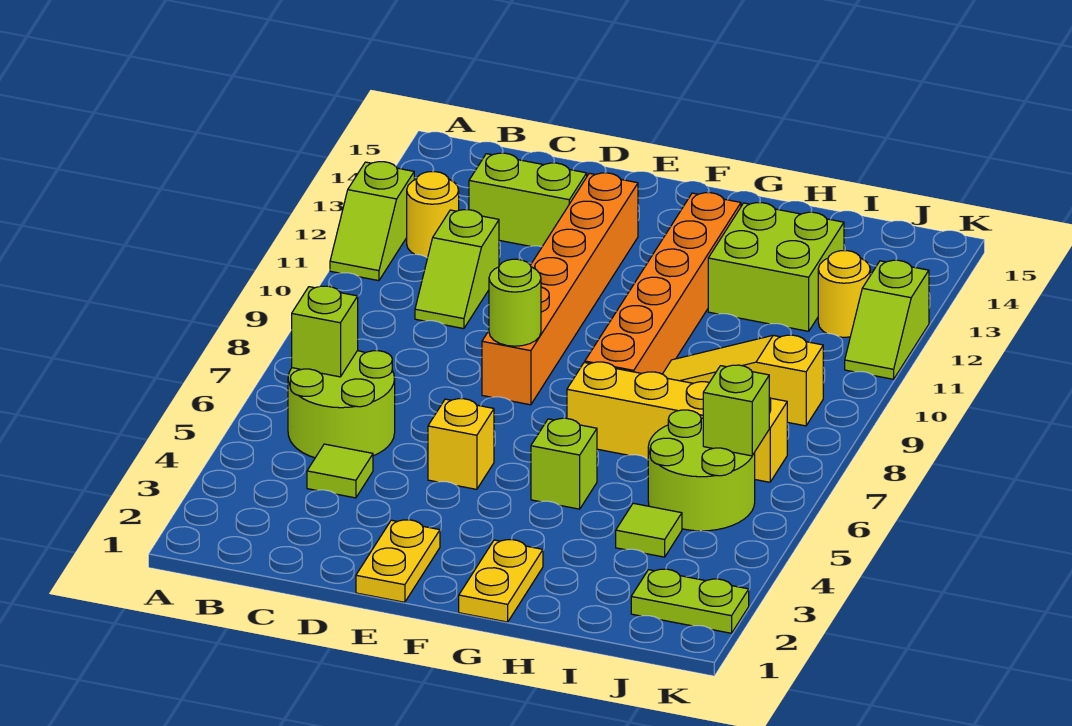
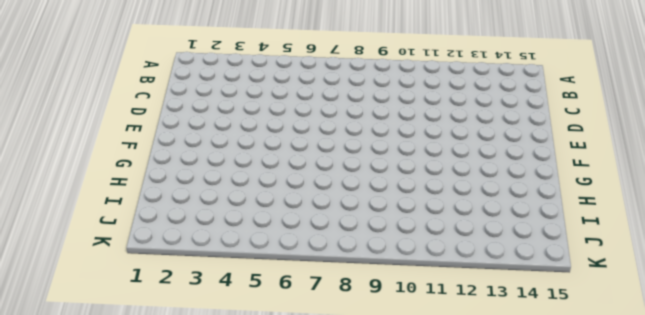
none -> lime 1x2 slope [330,162,414,281]
none -> lime 2x2 round brick [288,351,395,458]
none -> yellow 1x1 round brick [407,172,459,258]

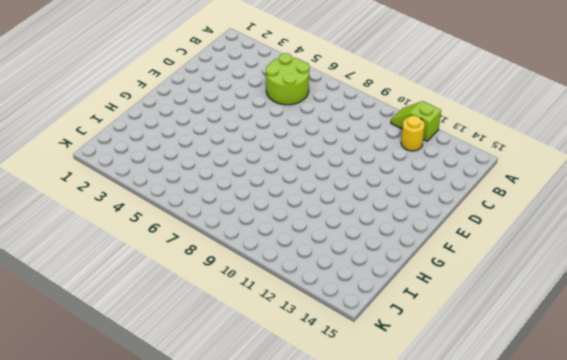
none -> lime 1x1 tile [307,444,373,498]
none -> lime 1x2 slope [415,210,499,329]
none -> lime 1x2 brick [469,153,587,247]

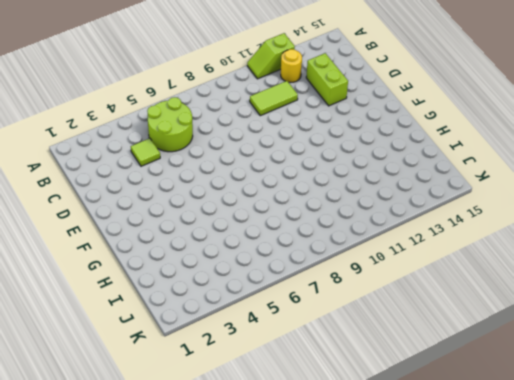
lime 1x2 tile [250,81,298,116] -> lime 1x2 slope [415,210,499,329]
none -> yellow 1x2 plate [356,520,440,602]
none -> yellow 1x1 brick [428,399,494,489]
none -> orange 1x6 brick [482,173,638,405]

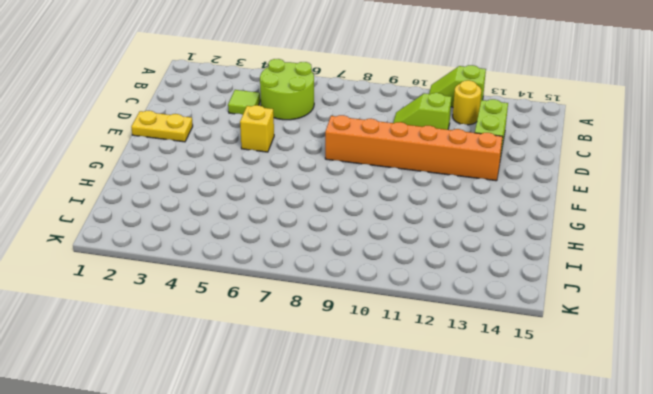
none -> yellow 1x2 plate [459,540,543,622]
none -> lime 1x1 brick [531,418,597,509]
none -> yellow 1x4 brick [567,362,787,482]

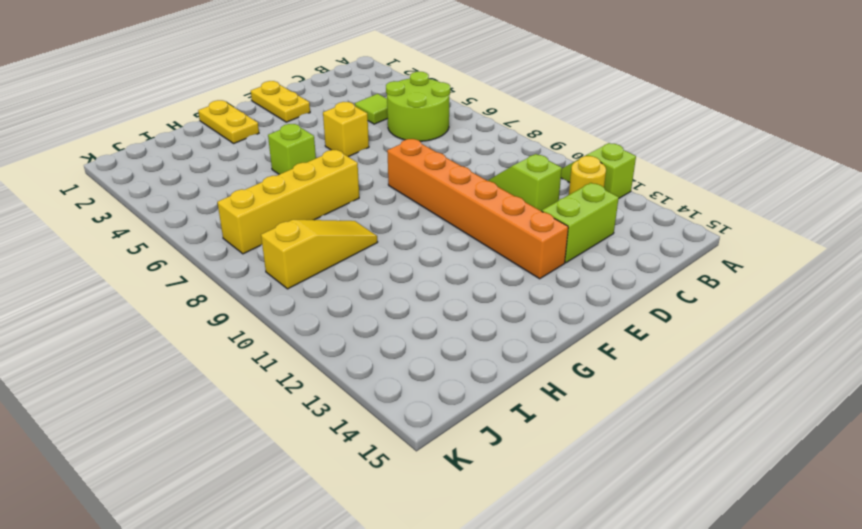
none -> orange 1x6 brick [585,193,741,374]
none -> lime 2x2 brick [708,203,844,331]
none -> lime 1x1 tile [616,503,682,557]

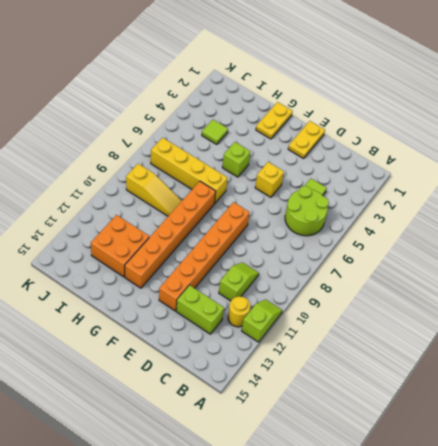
orange 2x2 brick [91,215,149,277] -> lime 2x2 brick [708,203,844,331]
none -> lime 2x2 round brick [648,410,755,531]
none -> lime 1x2 plate [631,569,749,633]
none -> yellow 1x1 round brick [818,251,870,337]

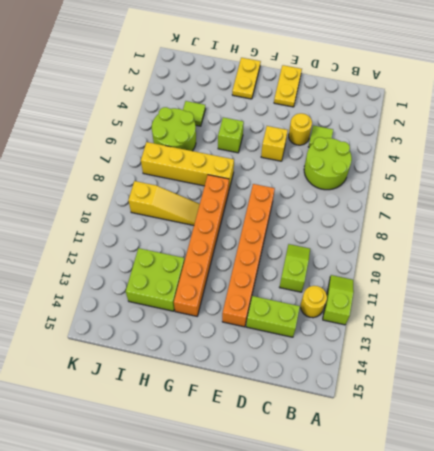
yellow 1x1 round brick [289,113,312,145] -> yellow 1x1 round brick moved to [818,251,870,337]
none -> lime 1x2 plate [631,569,749,633]
none -> lime 1x2 slope [845,260,929,379]
none -> lime 1x1 brick [292,286,358,377]

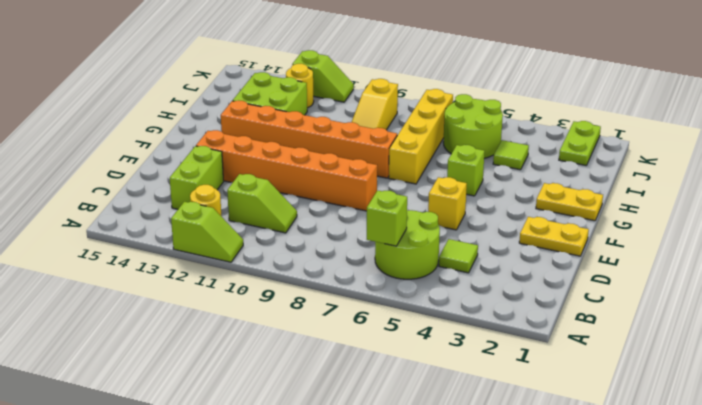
none -> lime 1x1 round brick [489,259,541,346]
none -> lime 1x1 brick [703,365,769,456]

